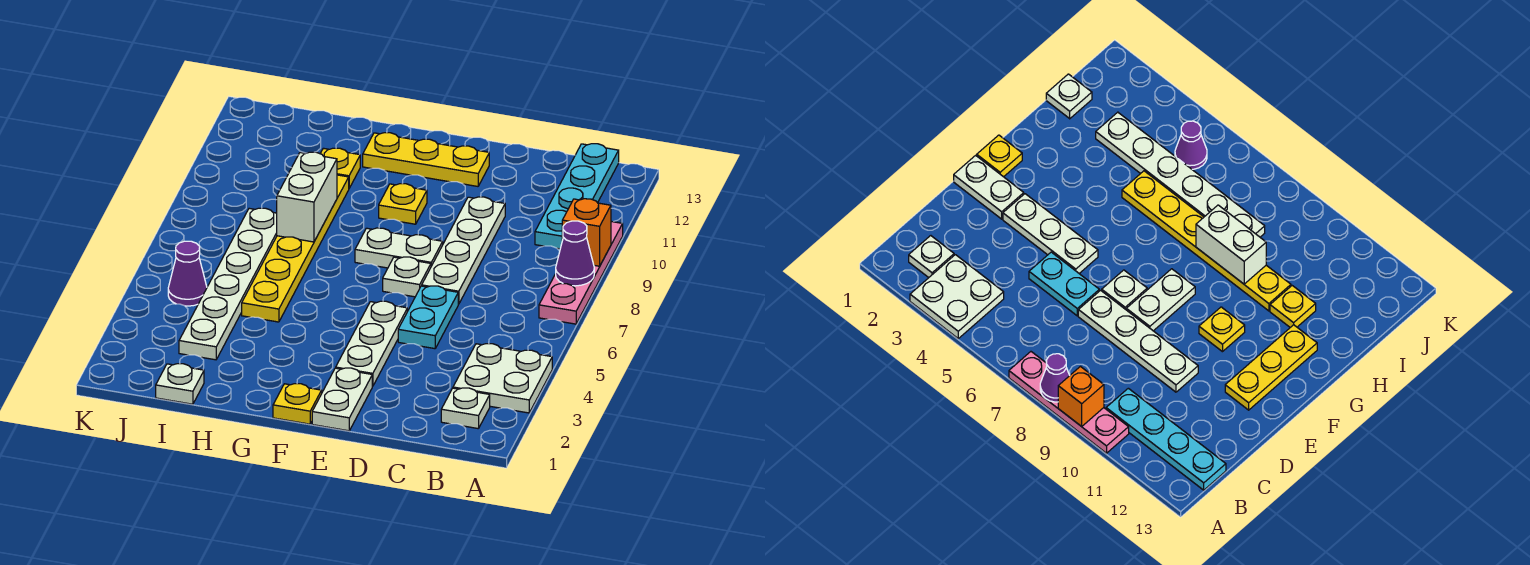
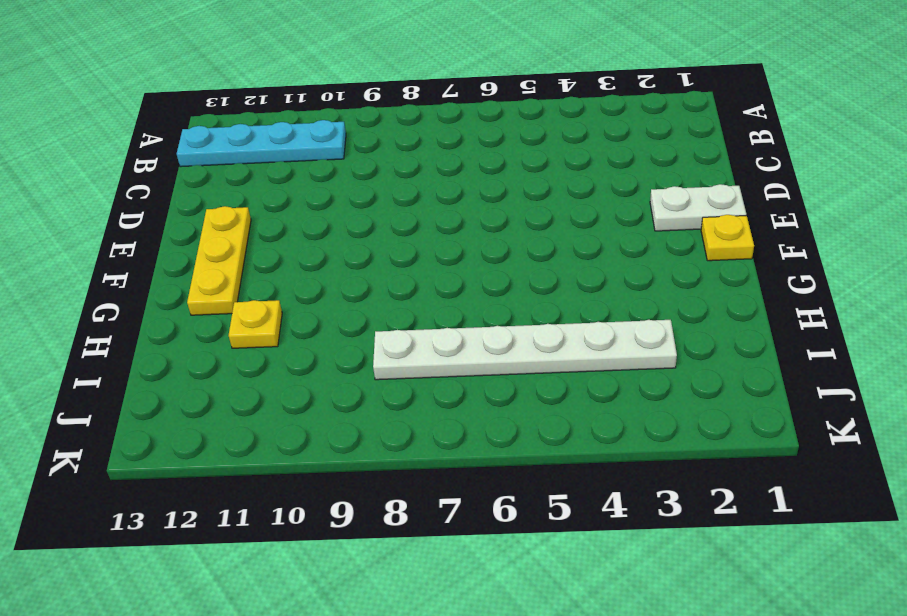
none -> white 2x2 plate [453,344,552,413]
none -> pink 1x4 plate [539,222,623,324]
none -> white 1x1 plate [441,388,490,429]

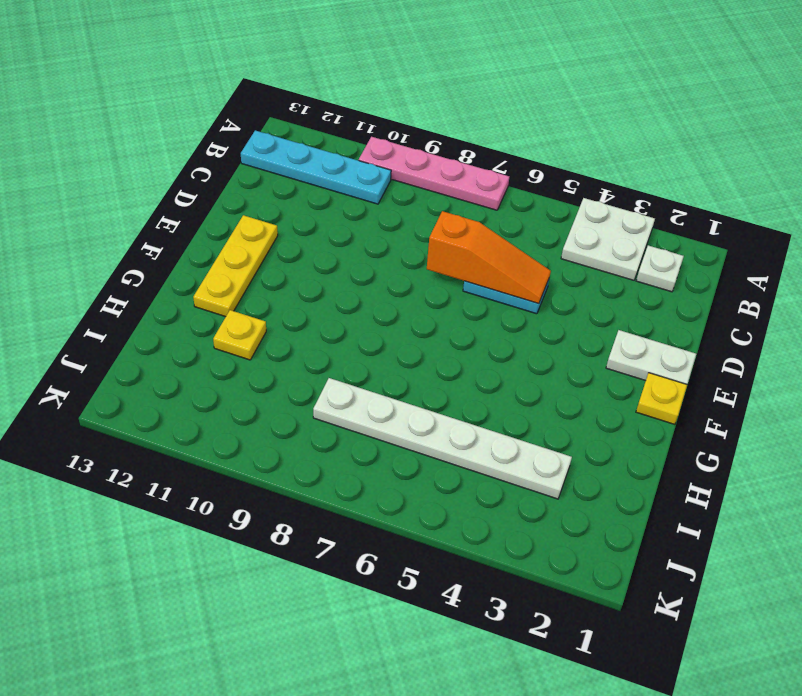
orange 1x3 slope [427,211,551,304] -> none
none -> white 1x4 plate [422,197,505,304]
none -> white 1x3 plate [336,301,407,386]
none -> white 1x1 plate [383,257,431,297]

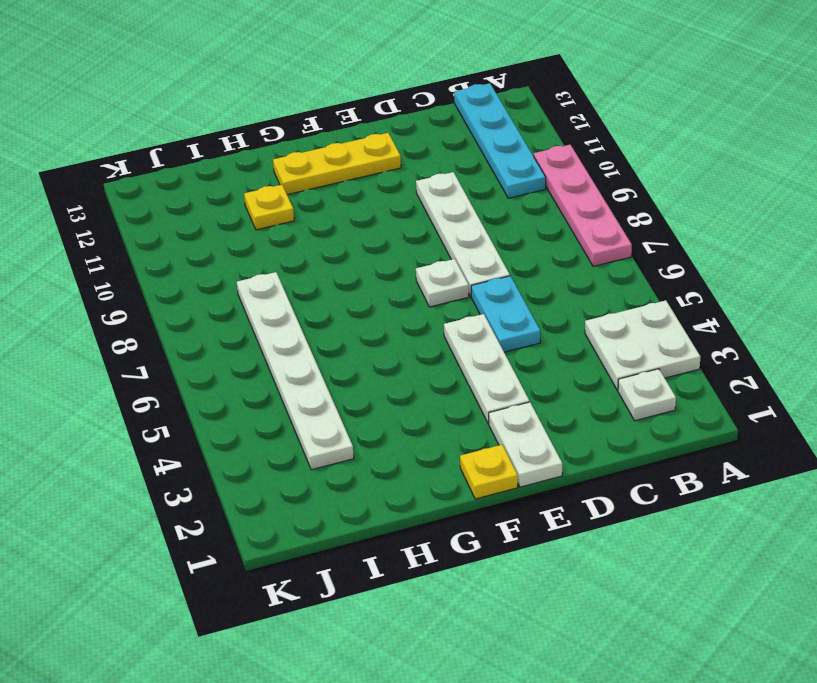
none -> white 1x2 plate [355,228,443,268]
none -> yellow 1x1 plate [379,183,427,224]
none -> yellow 1x6 plate [242,175,349,322]

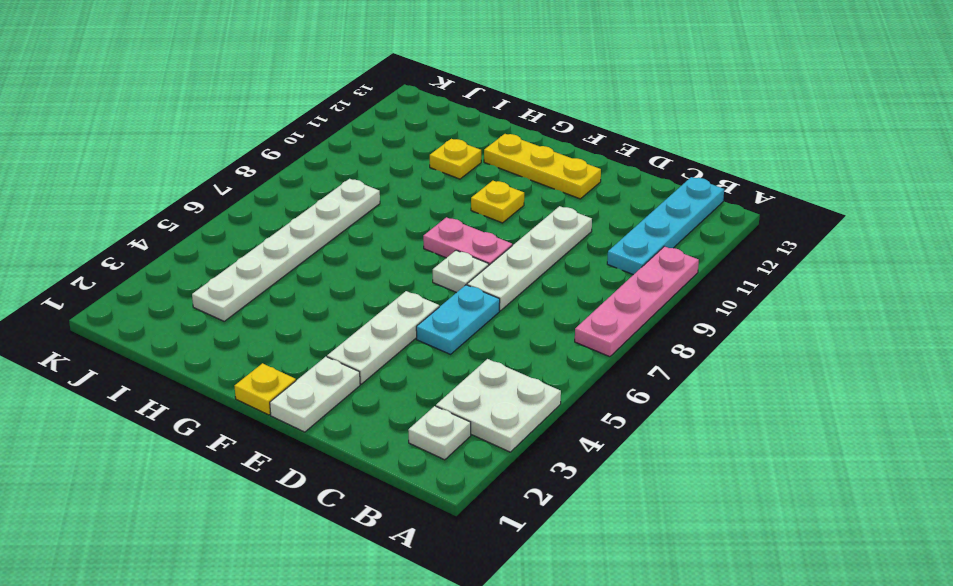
pink 1x2 plate [423,217,512,265] -> white 1x2 plate [355,228,443,268]
none -> yellow 1x6 plate [242,175,349,322]
none -> white 1x1 plate [156,364,204,404]
none -> purple 1x1 cone [168,241,207,306]

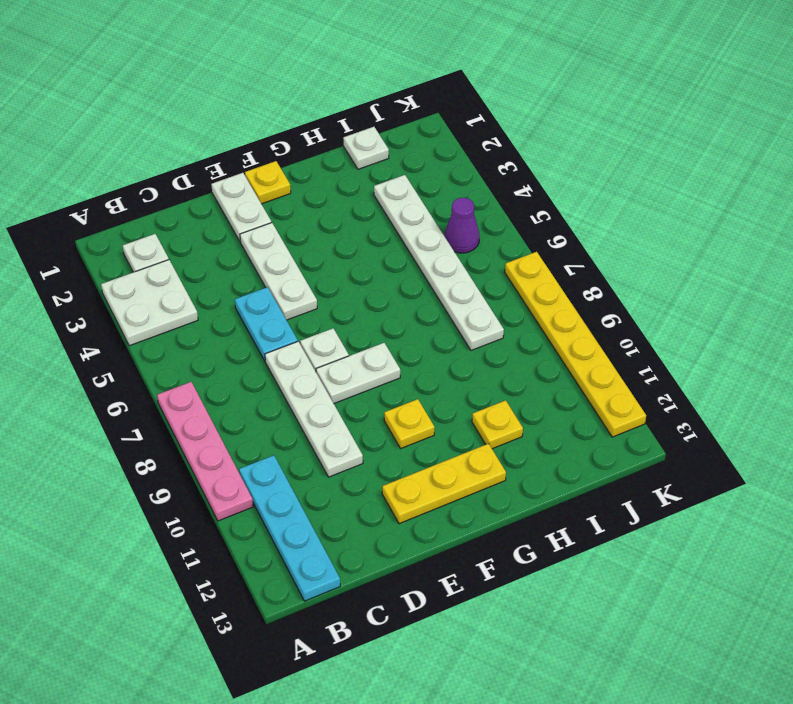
yellow 1x6 plate [505,252,646,437] -> yellow 1x6 plate moved to [242,175,349,322]
none -> purple 1x1 cone [556,221,594,286]
none -> orange 1x1 brick [562,199,611,266]
none -> white 1x2 brick [277,152,337,242]

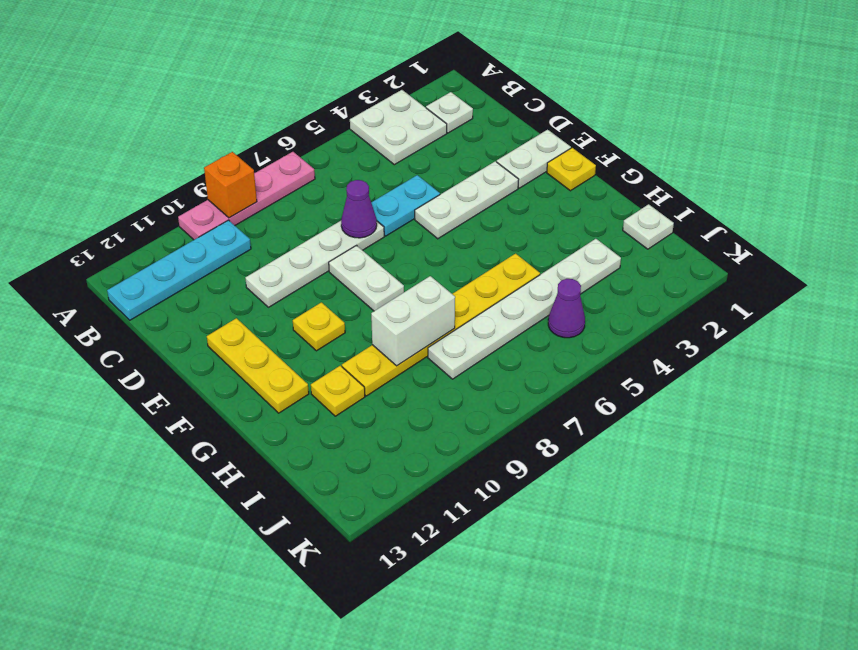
purple 1x1 cone [341,180,377,238] -> purple 1x1 cone moved to [556,221,594,286]
none -> white 1x1 plate [383,257,431,297]

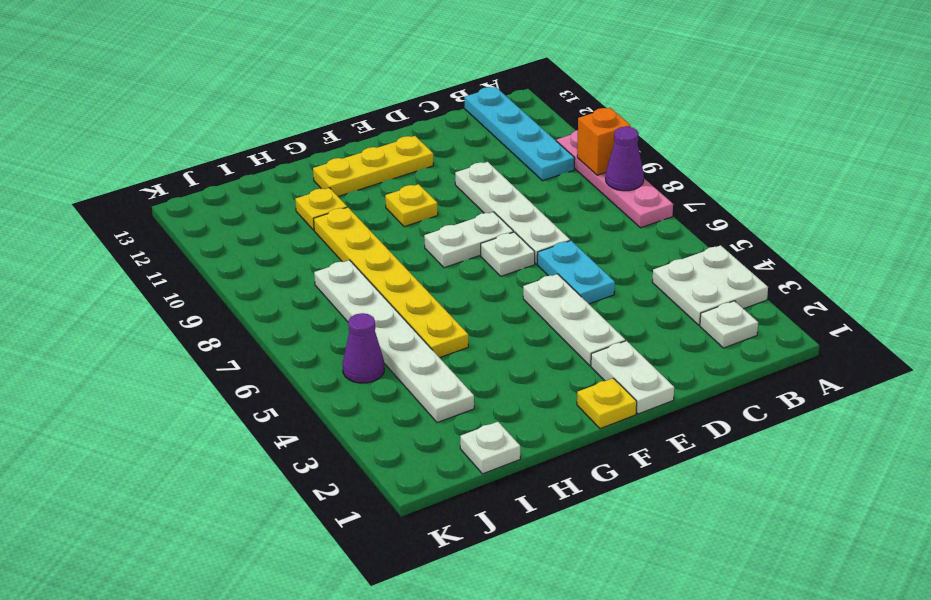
none -> white 1x2 brick [277,152,337,242]

